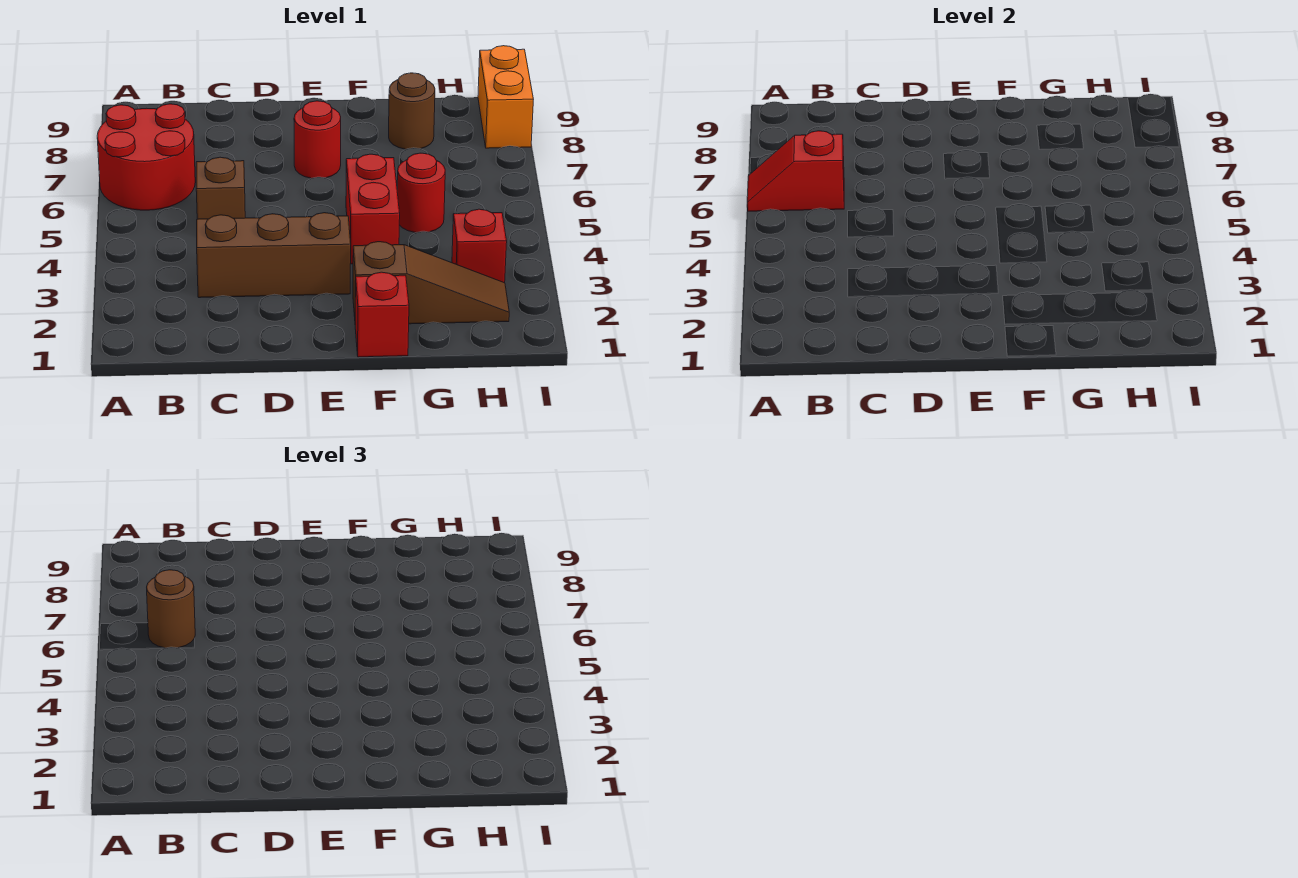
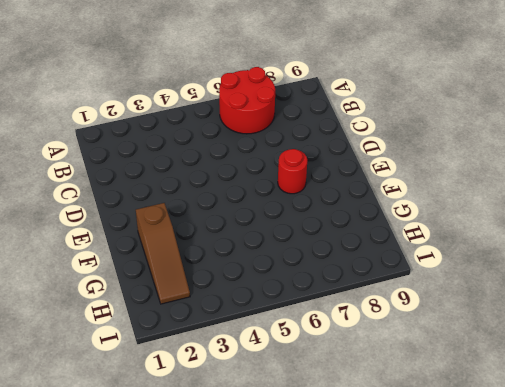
none -> brown 1x3 brick [197,213,351,298]
none -> brown 1x1 brick [196,157,245,219]
none -> red 1x1 brick [355,272,409,357]

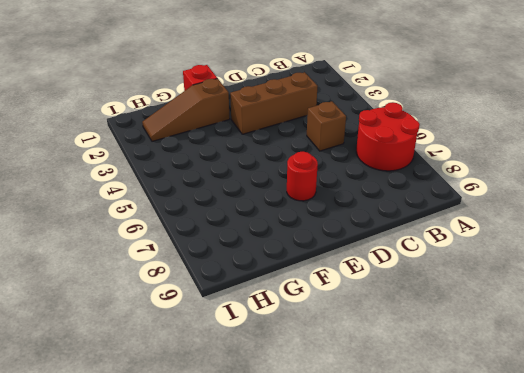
none -> red 1x2 brick [346,154,400,264]
none -> red 1x1 round brick [397,153,445,233]
none -> brown 1x1 round brick [389,73,435,149]

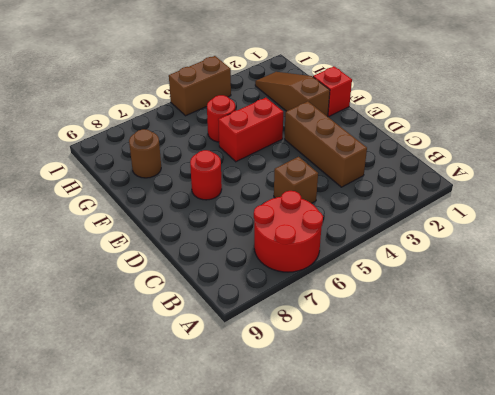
brown 1x2 brick [169,56,231,116] -> none
none -> red 1x1 brick [452,209,507,283]
none -> orange 1x2 brick [478,46,533,148]
none -> red 1x2 slope [747,131,844,211]

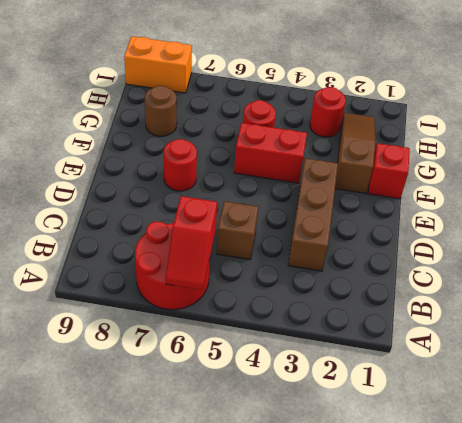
red 1x1 round brick [310,87,346,137] -> red 1x1 brick [452,209,507,283]
none -> brown 1x1 round brick [147,570,195,648]

